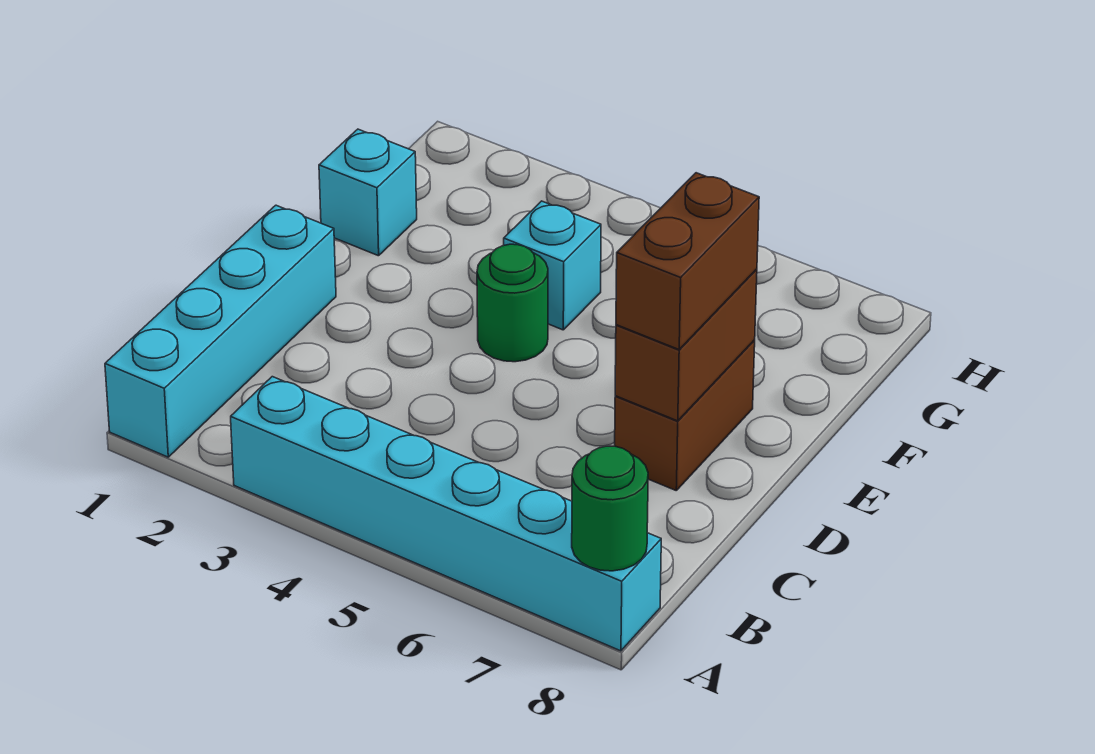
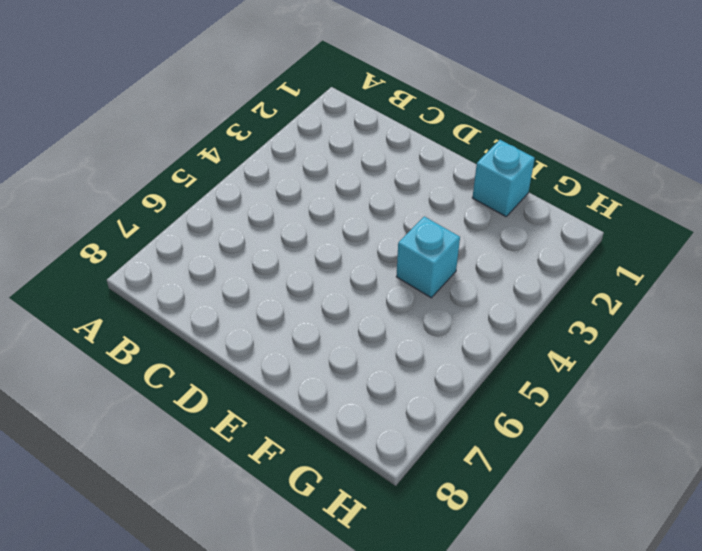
none -> cyan 1x4 brick [105,205,336,457]
none -> cyan 1x6 brick [231,377,661,651]

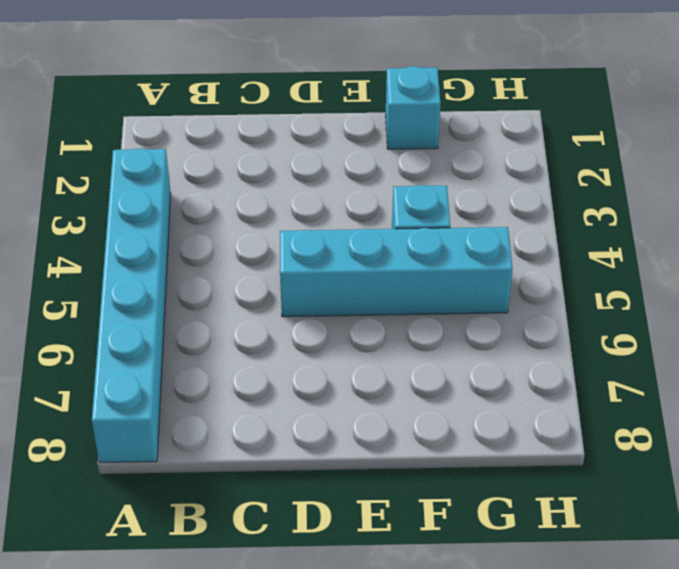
cyan 1x4 brick [280,227,513,317] -> cyan 1x4 brick moved to [105,205,336,457]
none -> brown 1x2 brick [615,340,755,490]
none -> green 1x1 round brick [477,244,548,362]

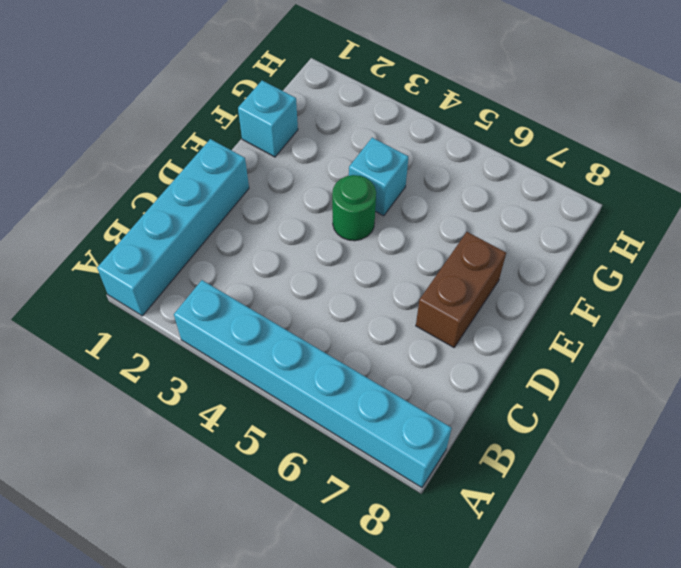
none -> green 1x1 round brick [572,446,648,571]
none -> brown 1x2 brick [615,269,757,421]

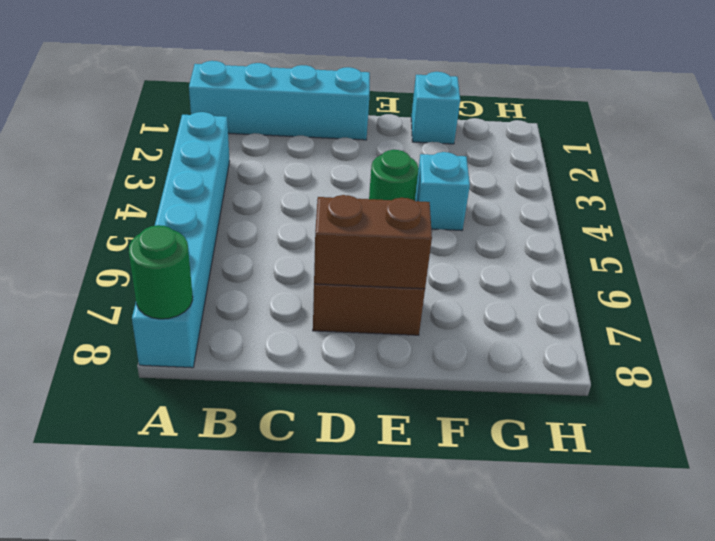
none -> brown 1x2 brick [616,173,759,349]

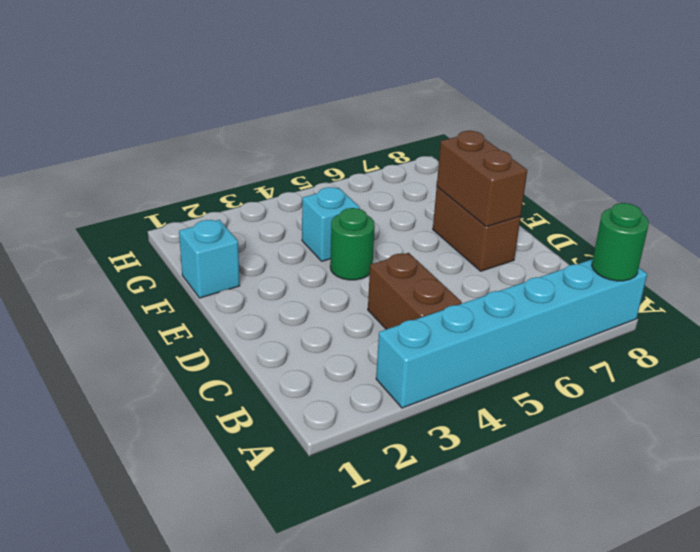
brown 1x2 brick [368,253,462,329] -> brown 1x2 brick moved to [616,173,759,349]
none -> cyan 1x4 brick [105,205,336,457]

